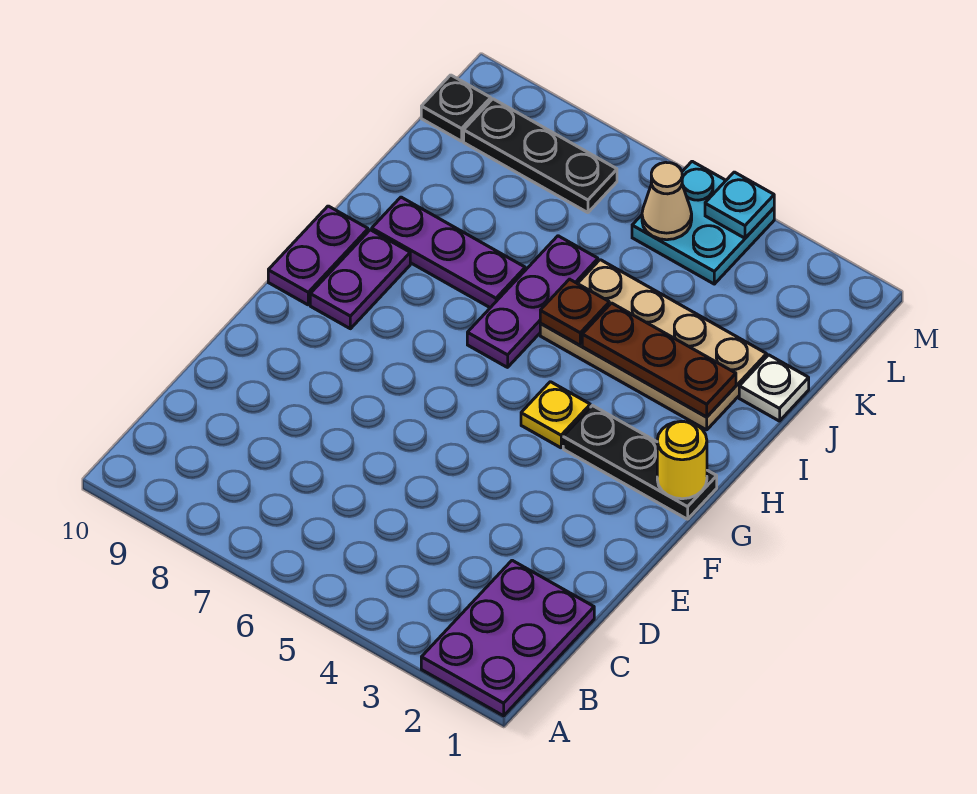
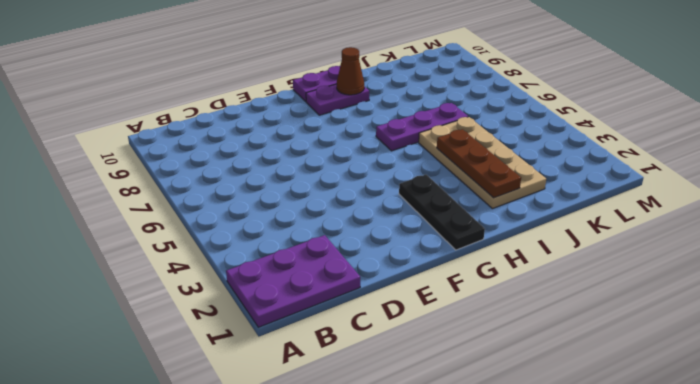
brown 1x1 cone [337,47,364,95] -> none
none -> yellow 1x1 plate [521,382,590,448]
none -> purple 1x3 plate [372,197,525,308]
none -> white 1x1 plate [739,355,809,421]

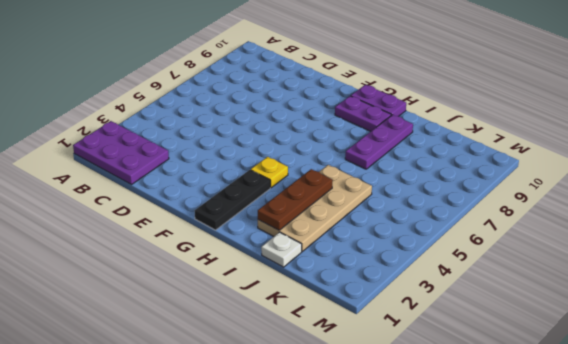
none -> purple 1x3 plate [467,236,598,367]
none -> cyan 2x2 plate [632,161,774,284]
none -> black 1x3 plate [464,99,617,213]

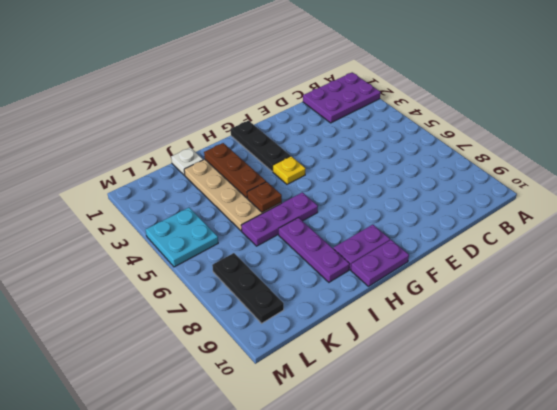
none -> black 1x1 plate [421,75,491,141]
none -> yellow 1x1 round brick [657,421,707,499]
none -> tan 1x1 cone [642,162,692,240]

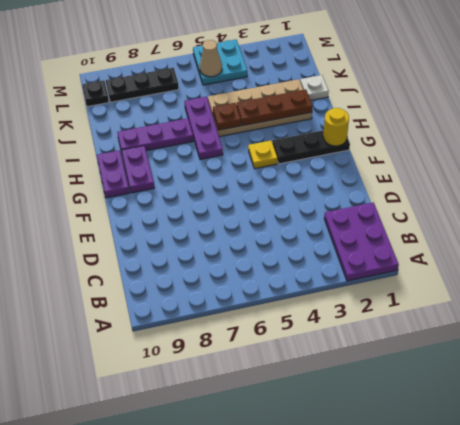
none -> cyan 1x1 plate [705,172,774,238]

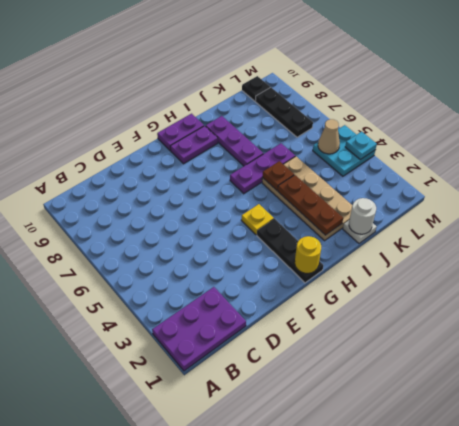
white 1x1 round brick [349,198,376,234] -> none

